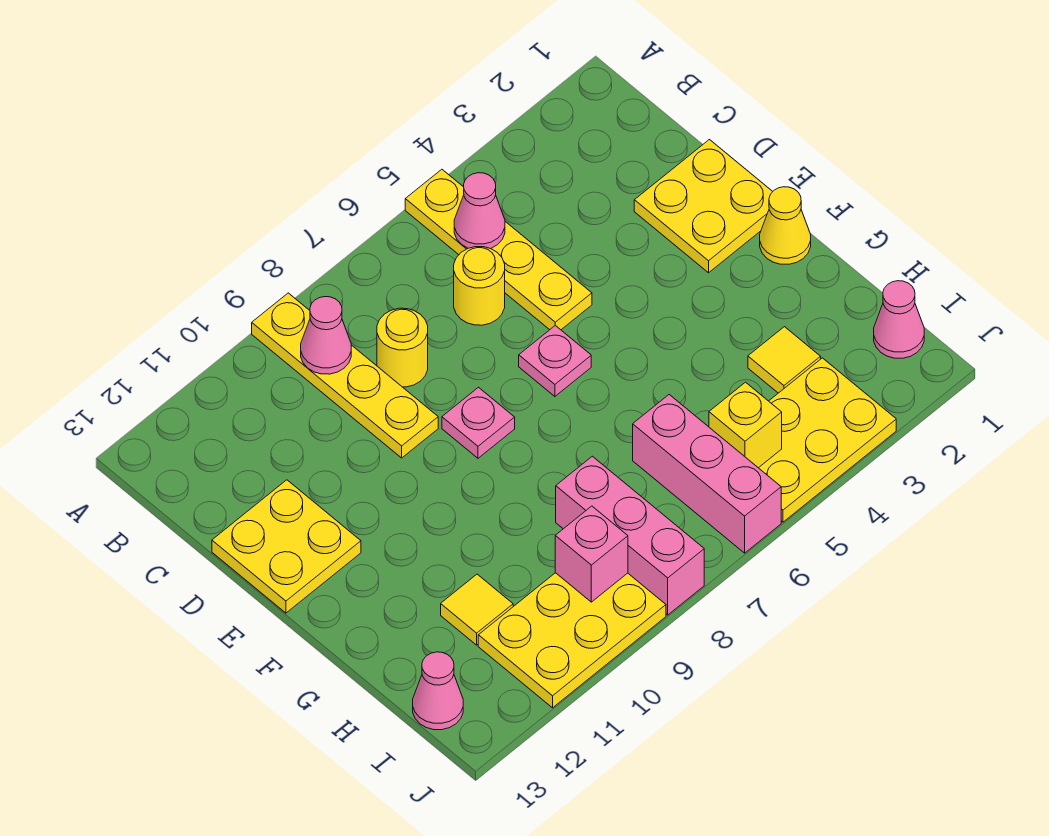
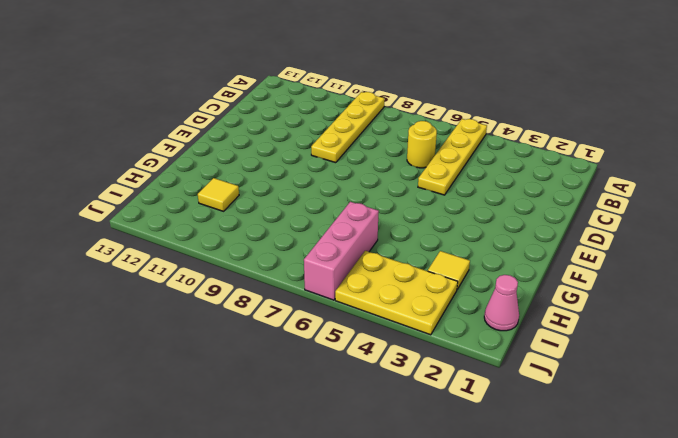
none -> yellow 1x1 round brick [377,308,428,387]
none -> yellow 2x2 plate [634,140,773,273]
none -> yellow 2x2 plate [212,480,361,613]

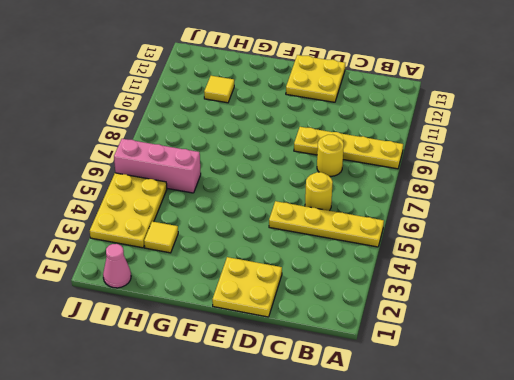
none -> pink 1x1 plate [519,325,591,396]
none -> pink 1x1 plate [442,387,515,458]
none -> yellow 1x1 cone [760,187,811,264]

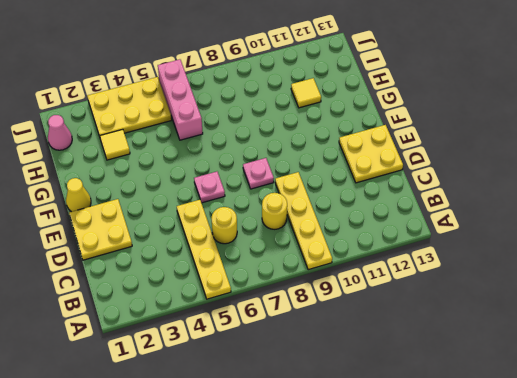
none -> pink 1x3 brick [556,456,704,615]
none -> yellow 2x3 plate [478,573,666,708]
none -> pink 1x1 cone [413,652,463,730]

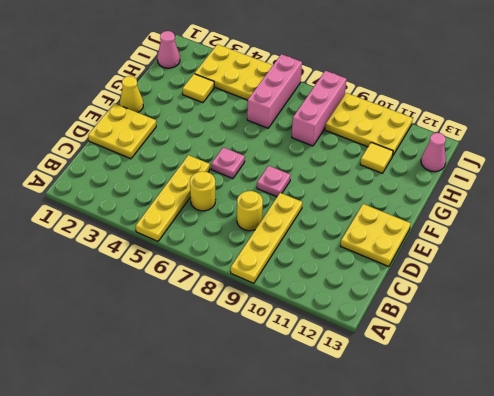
none -> pink 1x1 cone [454,173,505,249]
none -> pink 1x1 cone [301,297,351,374]
none -> yellow 1x1 brick [709,382,782,468]

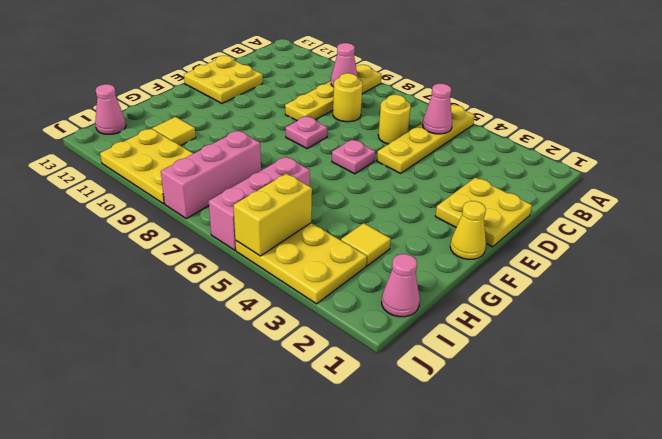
yellow 1x2 brick [234,174,312,256] -> yellow 1x1 brick [709,382,782,468]
none -> pink 1x1 brick [555,506,628,602]

